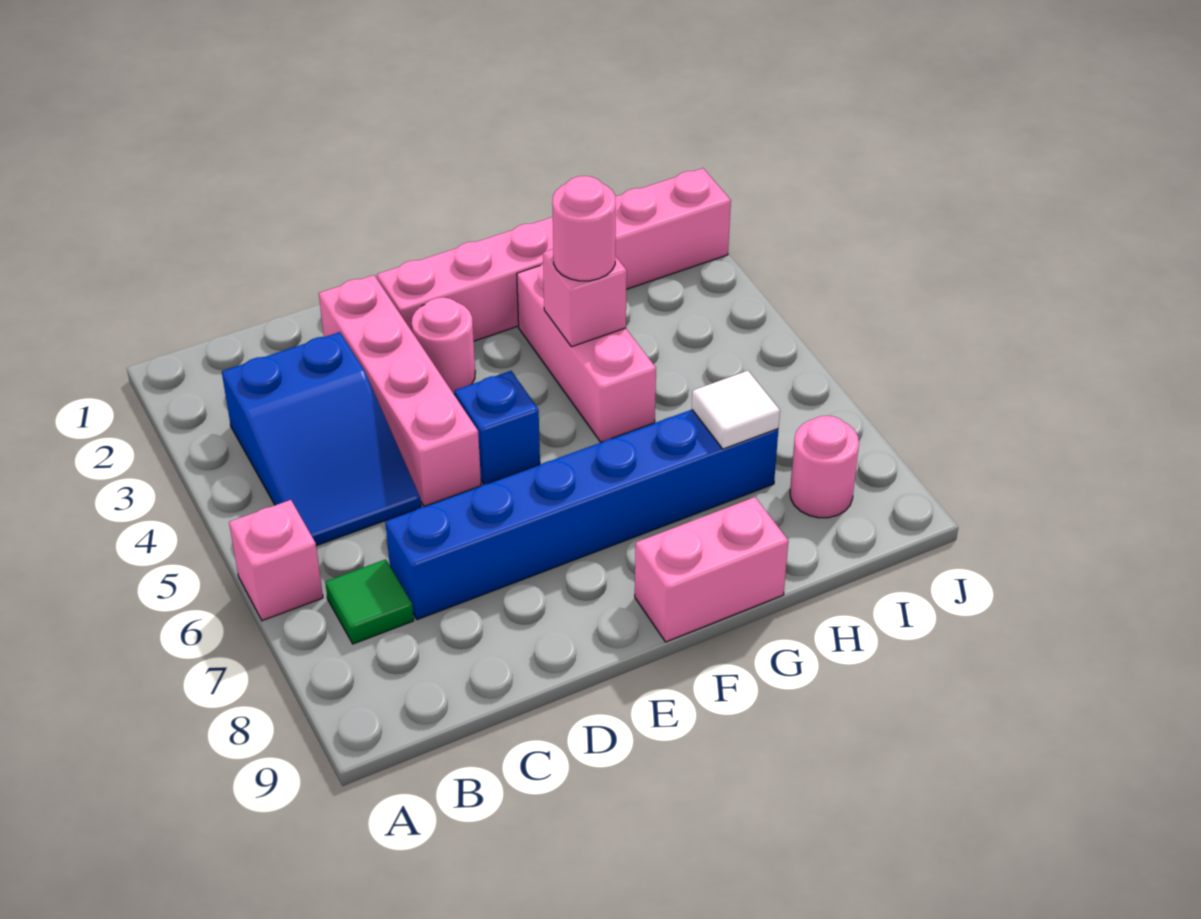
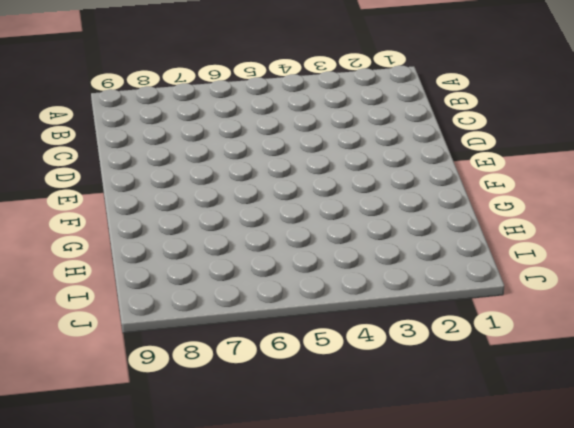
none -> pink 1x1 brick [229,500,323,621]
none -> blue 2x3 slope [222,332,421,546]
none -> green 1x1 tile [325,559,414,644]

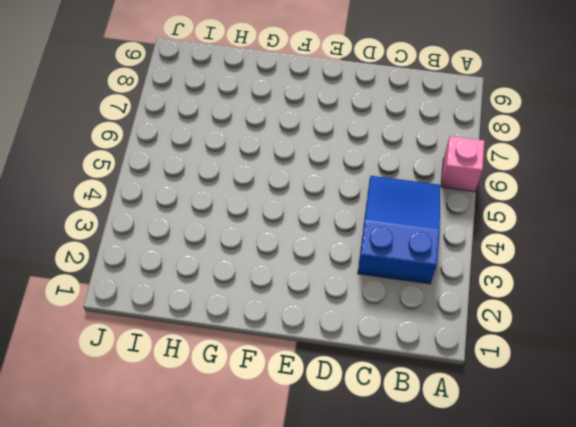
none -> green 1x1 tile [325,559,414,644]
none -> blue 1x6 brick [385,410,778,620]
none -> pink 1x4 brick [319,275,481,507]

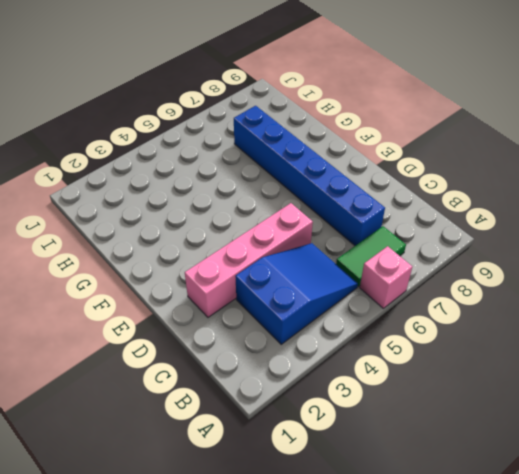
green 1x2 tile [336,226,406,287] -> green 1x1 tile [325,559,414,644]
none -> pink 1x6 brick [377,168,731,341]
none -> pink 1x1 round brick [412,297,475,395]
none -> blue 1x1 brick [455,371,540,484]

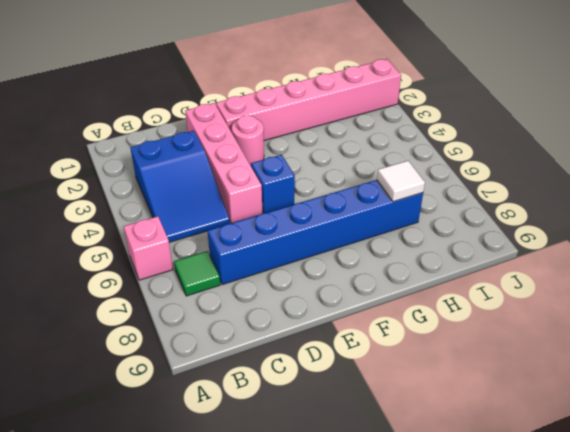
none -> pink 1x2 brick [635,497,788,642]
none -> pink 1x3 brick [517,264,656,442]
none -> pink 1x1 round brick [790,416,859,518]

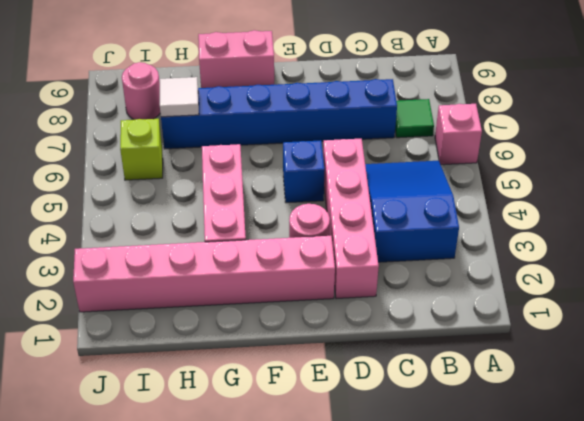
lime 1x1 brick [120,119,163,180] -> none
none -> pink 1x1 brick [543,249,627,347]
none -> pink 1x1 round brick [552,176,616,281]

